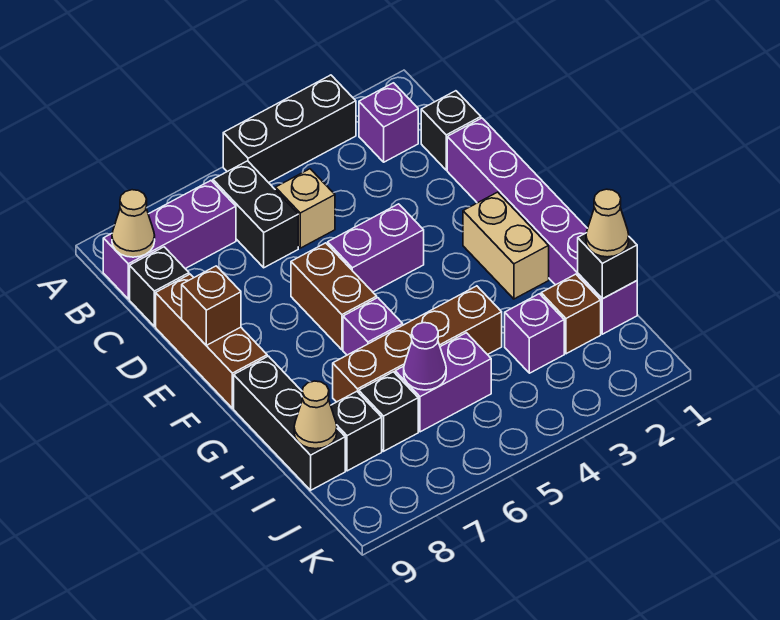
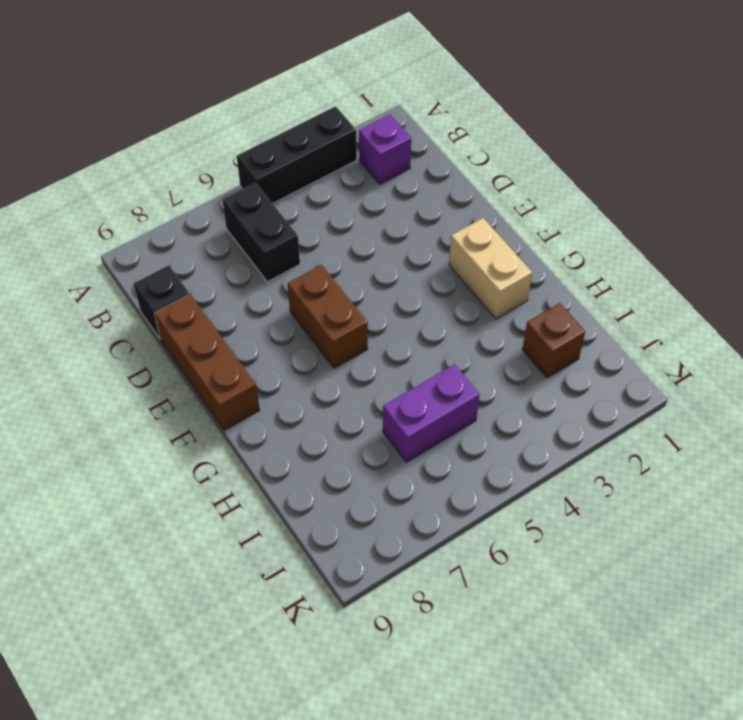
none -> purple 1x3 brick [103,181,236,299]
none -> black 1x1 brick [421,91,481,170]
none -> tan 1x1 brick [275,169,335,248]

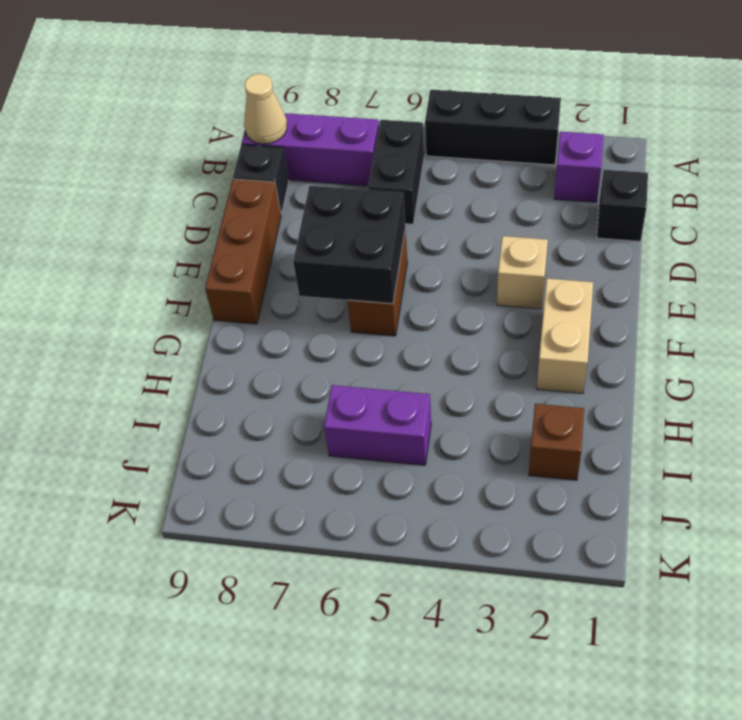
tan 1x1 brick [497,236,548,309] -> tan 1x1 brick moved to [275,169,335,248]
black 2x2 brick [293,186,405,304] -> none
none -> purple 1x6 brick [447,118,637,334]
none -> purple 1x2 brick [328,204,424,292]
none -> purple 1x1 brick [343,298,403,355]

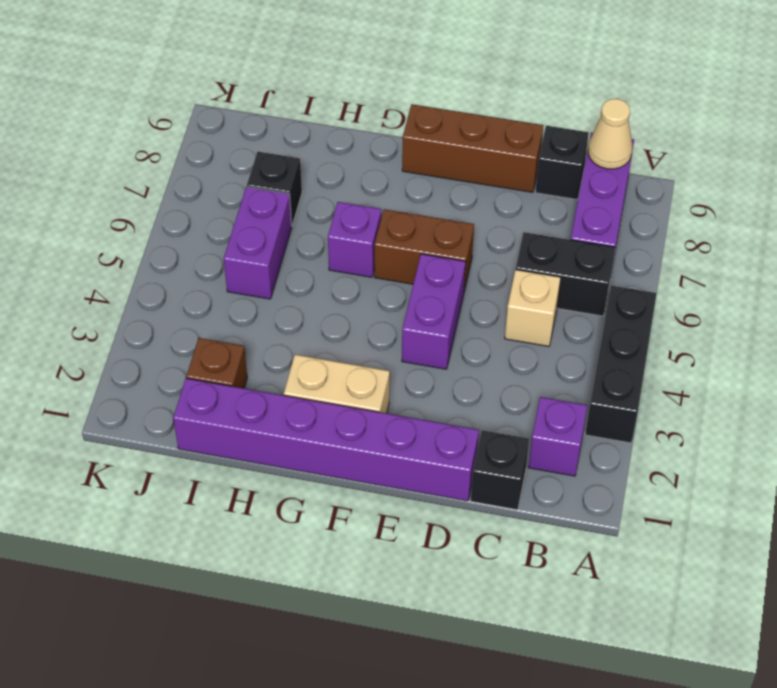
none -> black 1x3 brick [234,356,345,490]
none -> brown 1x4 brick [333,286,502,402]
none -> purple 1x1 brick [505,294,564,373]

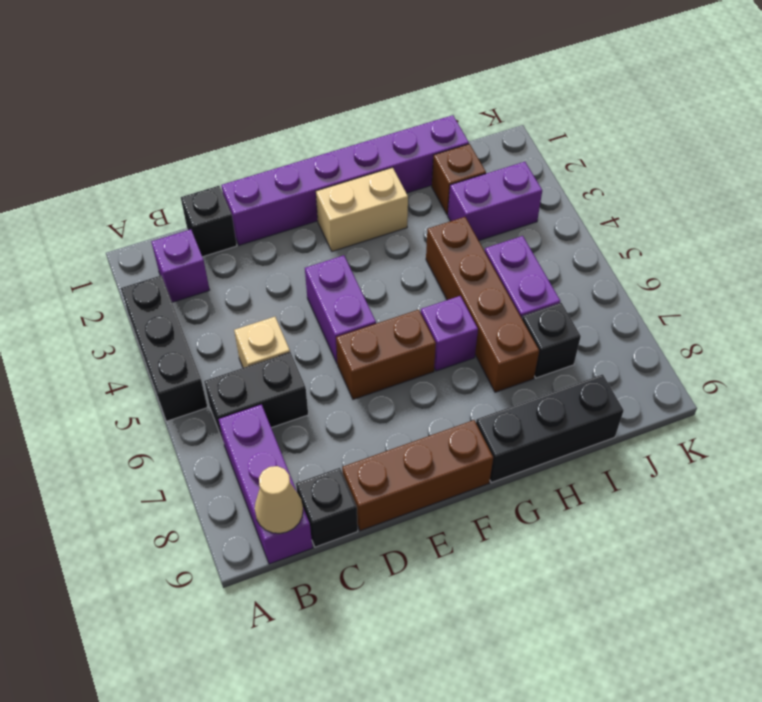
purple 1x2 brick [448,162,542,240] -> purple 1x1 brick [505,294,564,373]
none -> black 1x1 brick [331,391,382,471]
none -> brown 1x1 brick [182,266,241,345]
none -> black 1x1 brick [578,233,637,299]

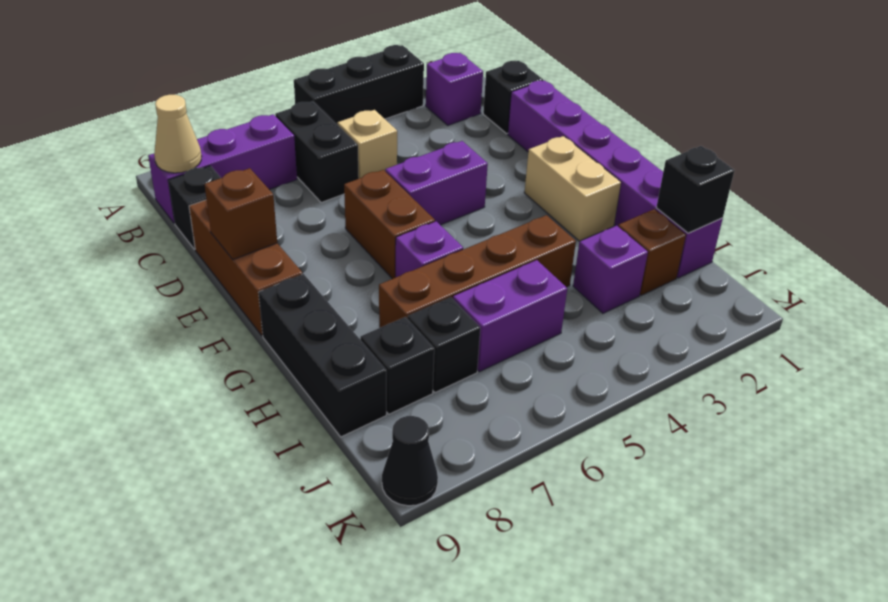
black 1x1 cone [382,416,438,506] -> none
none -> purple 1x1 cone [404,323,446,390]
none -> tan 1x1 cone [294,381,337,449]
none -> tan 1x1 cone [586,189,629,257]

